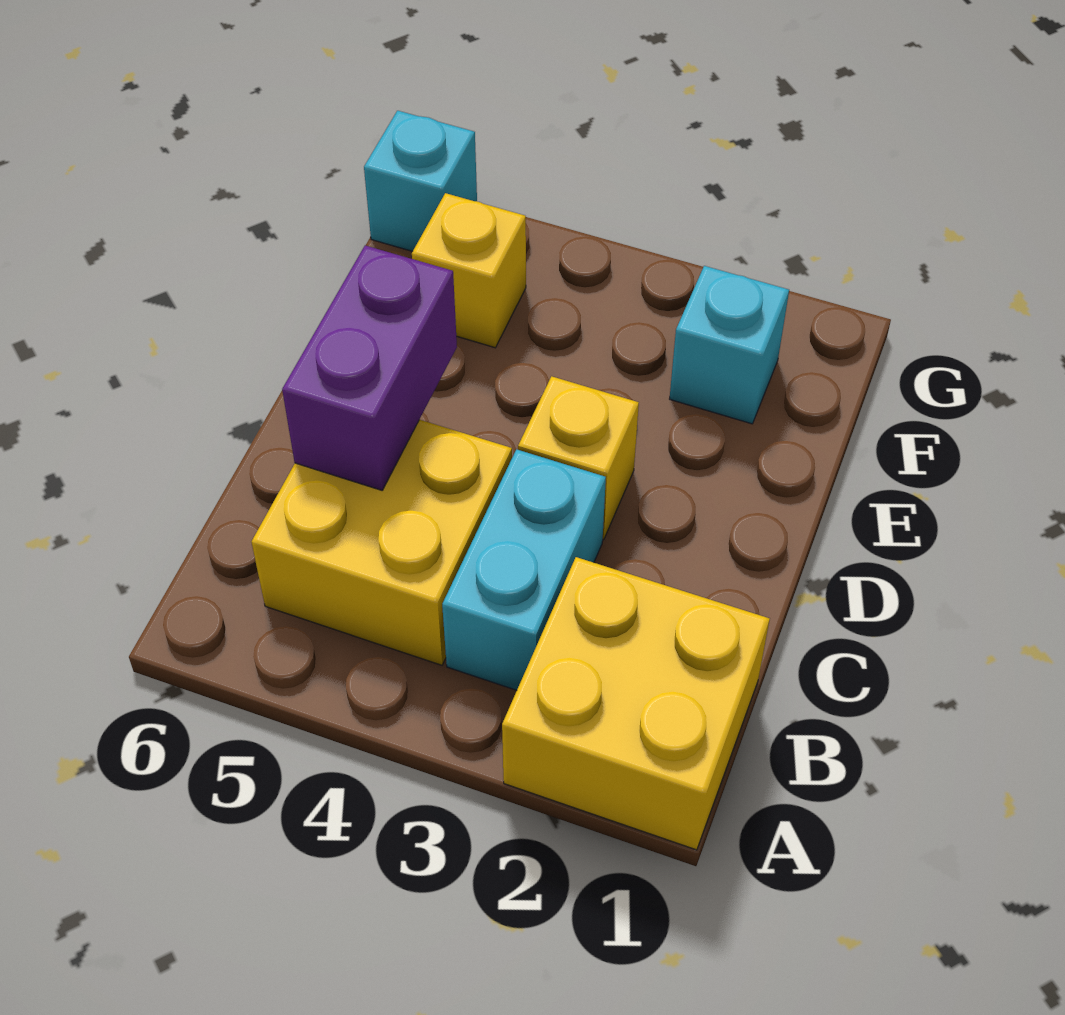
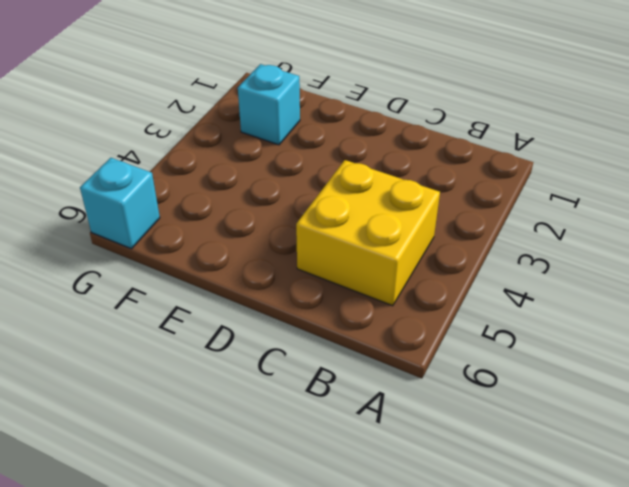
none -> yellow 2x2 brick [502,557,770,850]
none -> cyan 1x2 brick [442,449,606,690]

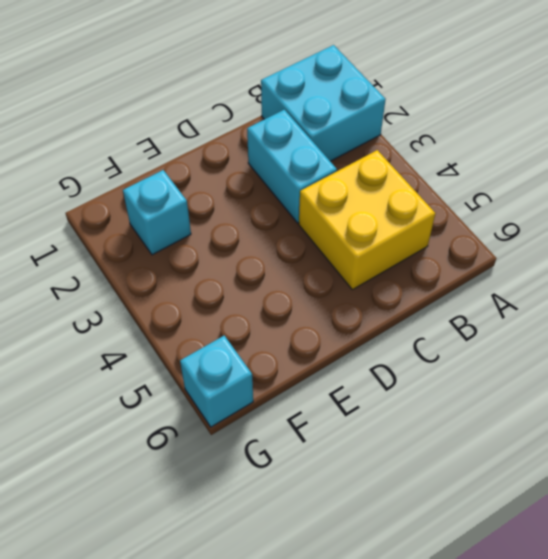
cyan 2x2 brick [261,45,386,161] -> yellow 2x2 brick [502,557,770,850]
cyan 1x2 brick [247,110,337,223] -> cyan 1x2 brick turned to [442,449,606,690]
none -> yellow 1x1 brick [518,376,639,540]
none -> yellow 1x1 brick [412,193,526,348]

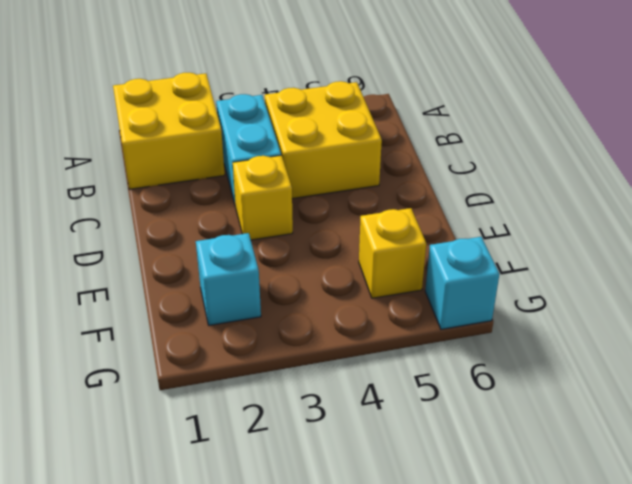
none -> purple 1x2 brick [282,245,457,490]

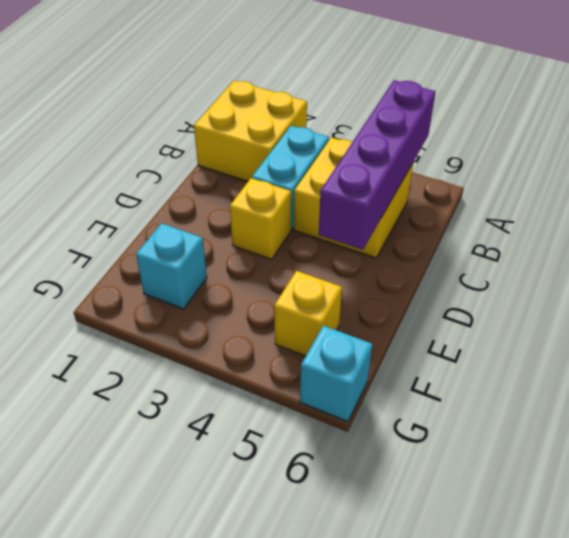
purple 1x4 brick [319,80,436,250] -> purple 1x2 brick [282,245,457,490]

